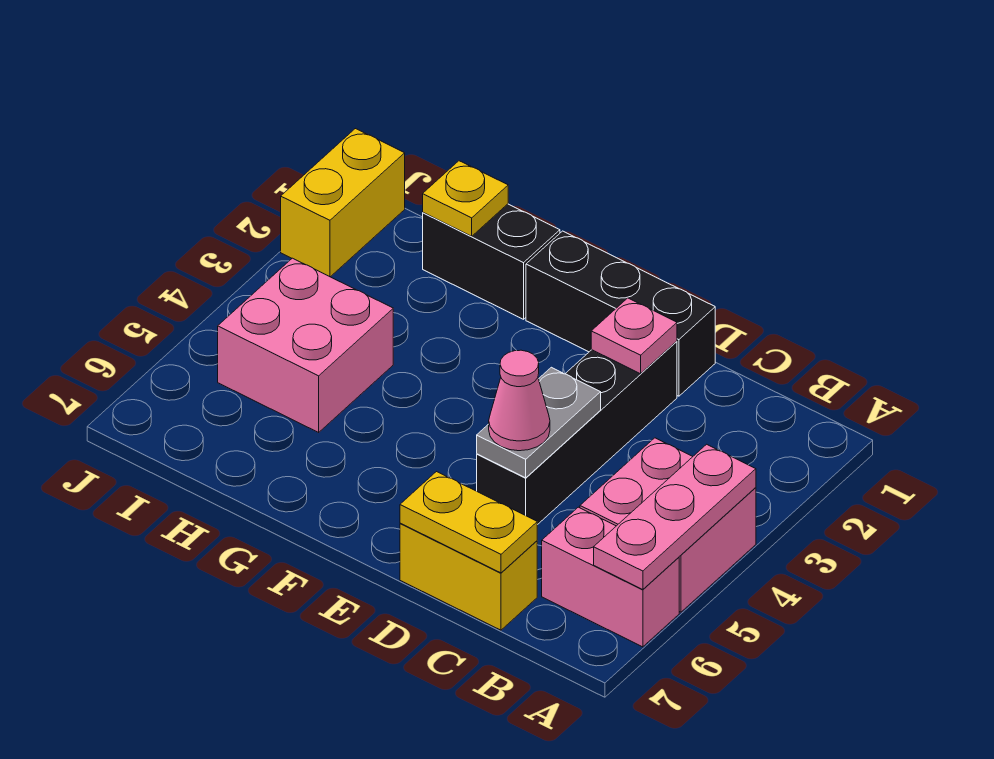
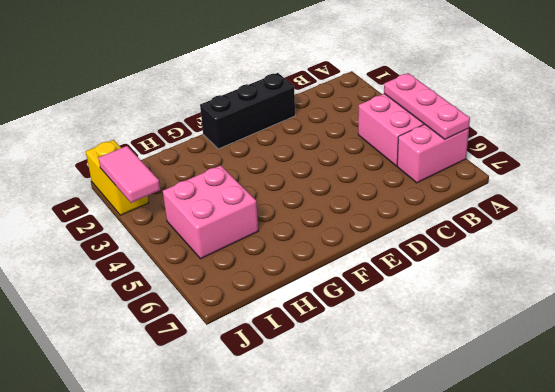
pink 1x2 tile [98,146,160,203] -> none
none -> yellow 1x2 brick [400,523,537,630]
none -> black 1x4 brick [477,341,677,525]
none -> black 1x2 brick [423,204,560,319]

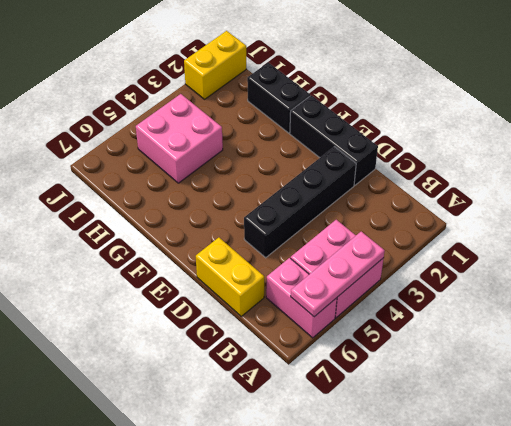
none -> yellow 1x2 plate [400,472,537,573]
none -> pink 1x1 plate [591,298,677,374]
none -> grey 1x2 plate [477,367,601,478]

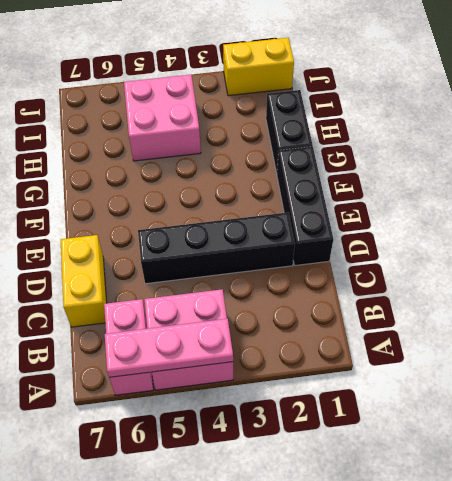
none -> yellow 1x2 plate [400,472,537,573]
none -> pink 1x1 plate [591,298,677,374]
none -> grey 1x2 plate [477,367,601,478]

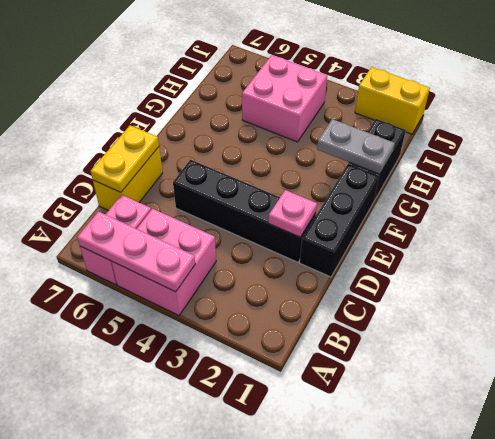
grey 1x2 plate [317,119,395,174] -> grey 1x2 plate moved to [477,367,601,478]
none -> yellow 1x1 plate [423,161,508,236]
none -> pink 1x1 cone [489,350,550,451]

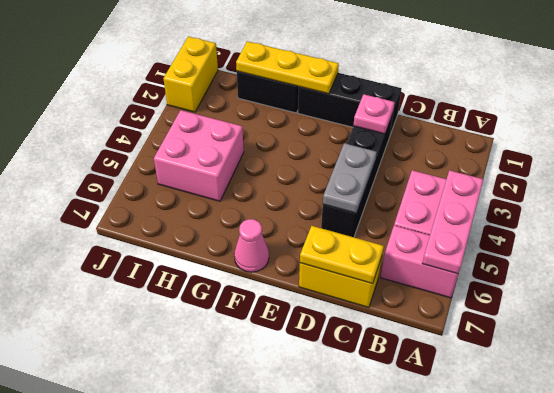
yellow 1x3 plate [236,41,339,94] -> yellow 1x1 plate [423,161,508,236]
pink 1x1 cone [234,219,269,272] -> pink 1x1 cone moved to [489,350,550,451]

